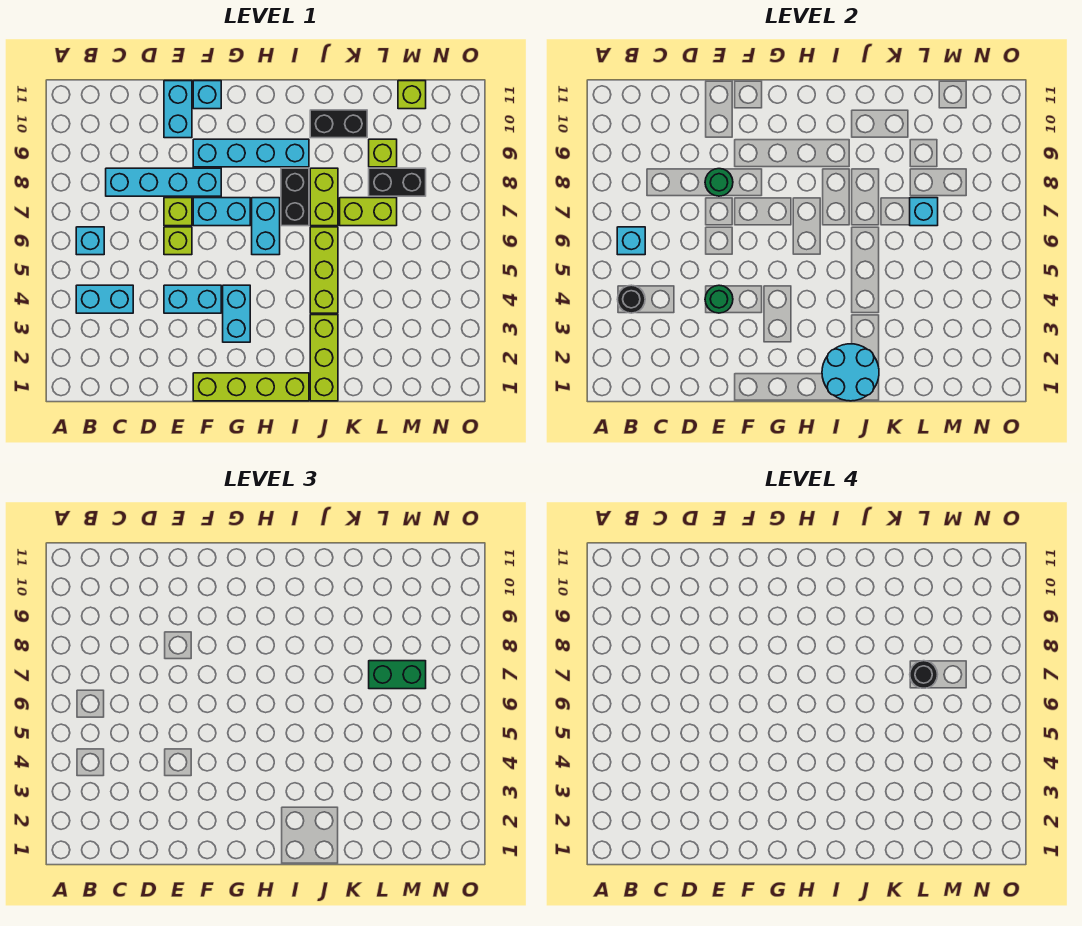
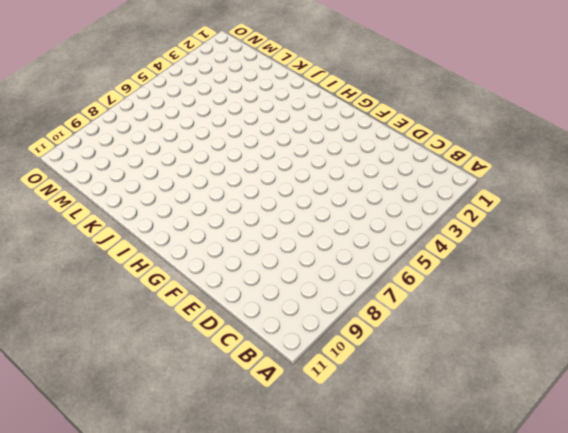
none -> cyan 1x2 brick [76,285,133,313]
none -> cyan 1x1 brick [76,227,104,255]
none -> cyan 1x4 brick [106,168,221,196]
none -> cyan 1x2 brick [164,285,221,313]

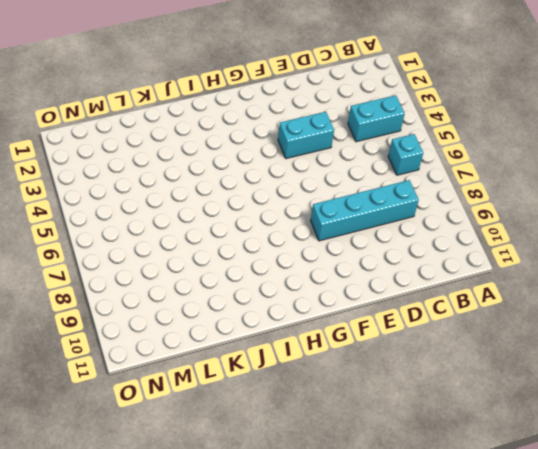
none -> lime 1x1 brick [164,227,192,255]
none -> lime 1x1 brick [164,198,192,226]
none -> cyan 1x2 brick [164,81,192,138]
none -> lime 1x4 brick [193,373,309,401]

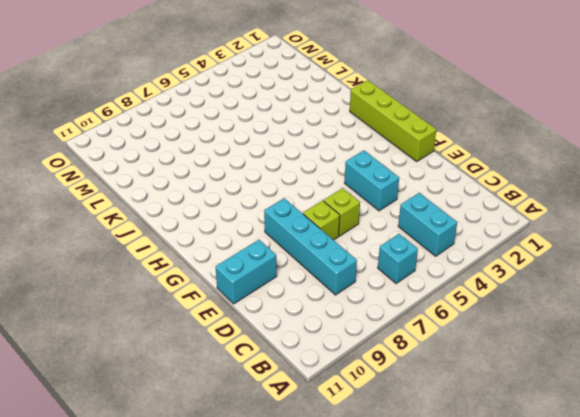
none -> cyan 1x2 brick [193,198,250,226]
none -> cyan 1x4 brick [193,139,309,167]
none -> cyan 1x1 brick [193,81,221,109]
none -> cyan 1x2 brick [223,285,250,342]

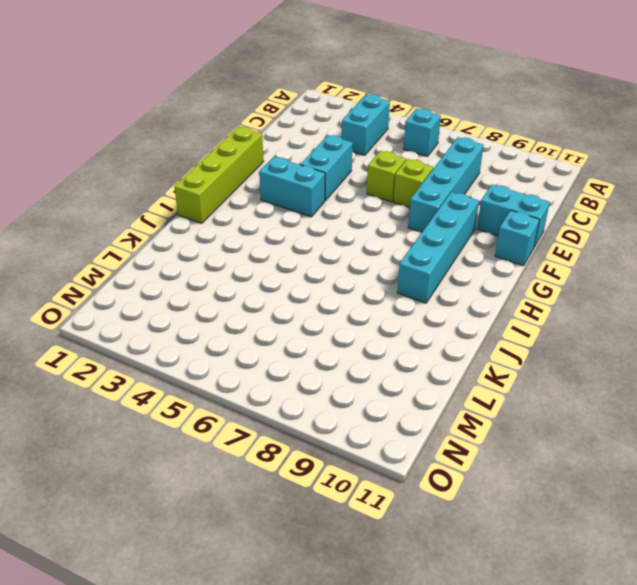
none -> cyan 1x2 brick [193,198,250,226]
none -> cyan 1x2 brick [252,198,280,255]
none -> black 1x2 brick [281,168,309,226]
none -> lime 1x3 brick [310,315,338,401]

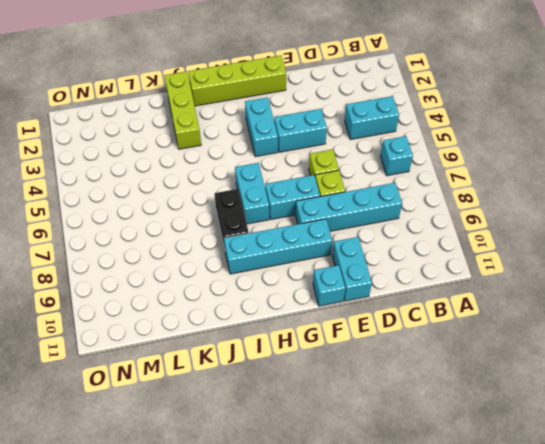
none -> lime 1x3 brick [310,227,338,313]
none -> lime 1x2 brick [310,168,338,226]
none -> black 1x2 brick [310,110,367,138]
none -> lime 1x2 brick [340,198,397,226]

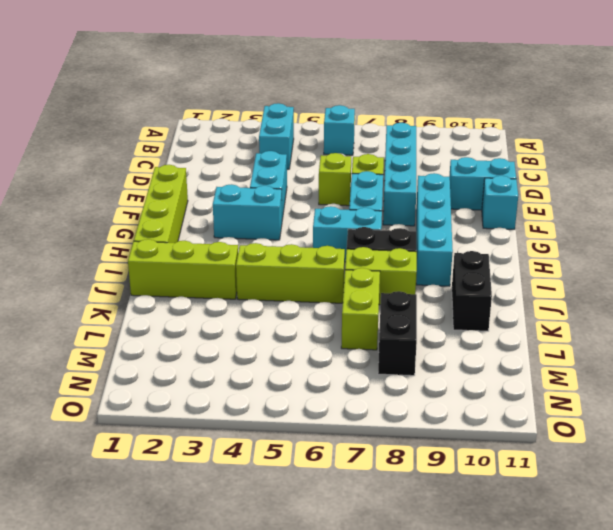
none -> lime 1x1 brick [369,139,397,167]
none -> lime 1x1 brick [398,81,426,109]
none -> black 1x1 round brick [617,285,645,313]
none -> cyan 1x1 brick [617,227,645,255]

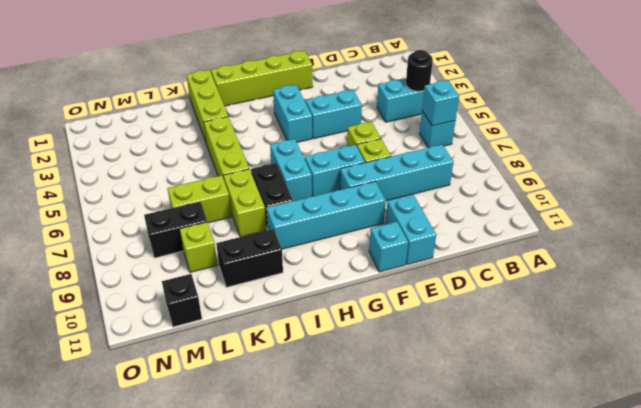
black 1x1 brick [162,274,202,327] -> lime 1x1 brick [398,81,426,109]
none -> green 1x1 round brick [705,285,733,313]
none -> green 1x1 round brick [705,169,733,196]
none -> cyan 2x2 round brick [822,344,879,401]
none -> cyan 1x1 brick [910,198,938,226]

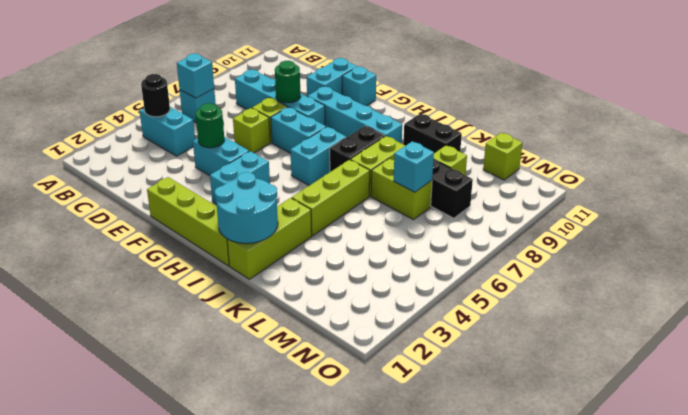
none -> green 1x2 brick [369,661,426,689]
none -> black 1x1 round brick [910,661,938,688]

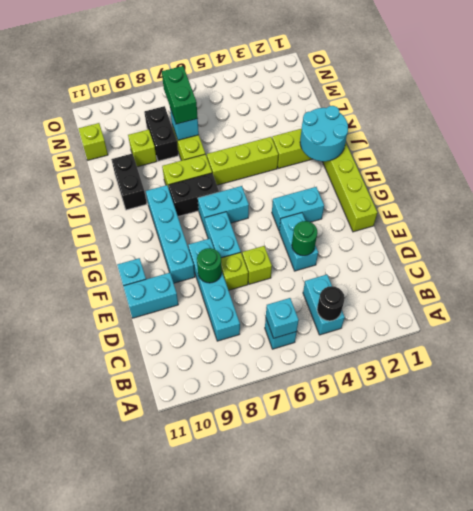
none -> black 1x1 round brick [910,661,938,688]

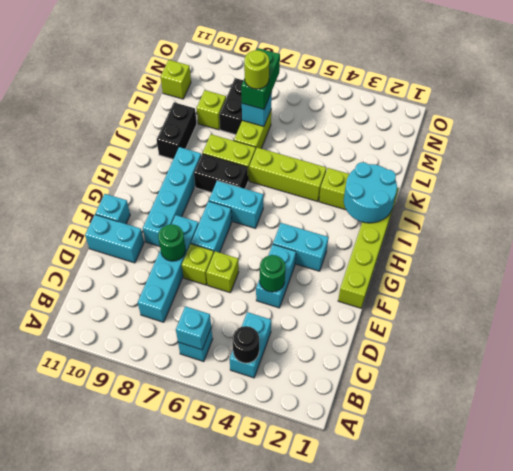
lime 1x1 round brick [244,50,269,89] -> black 1x1 round brick [910,661,938,688]

